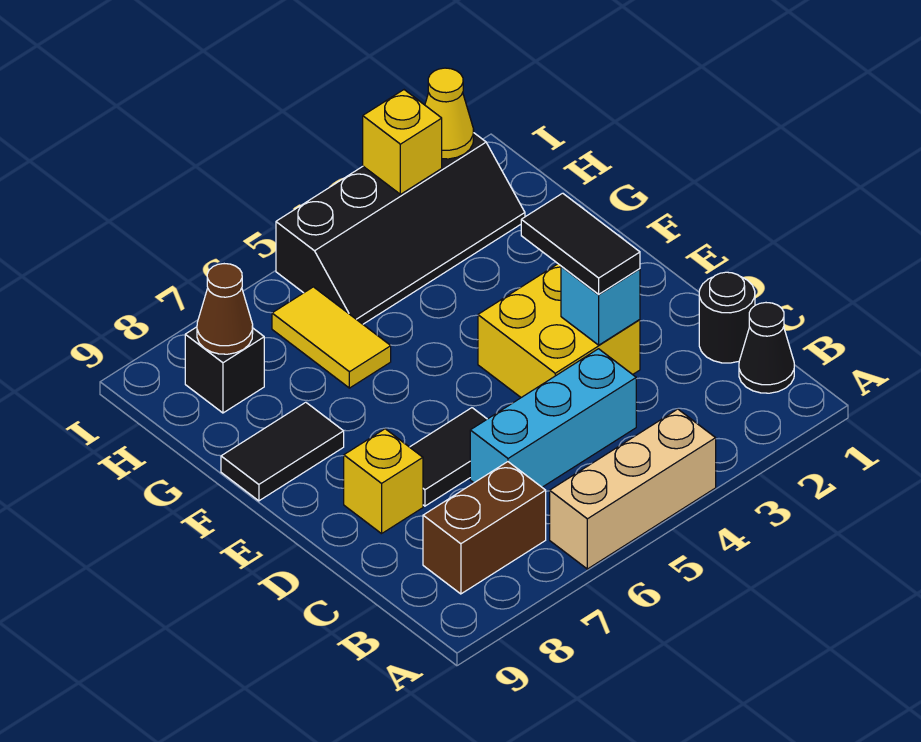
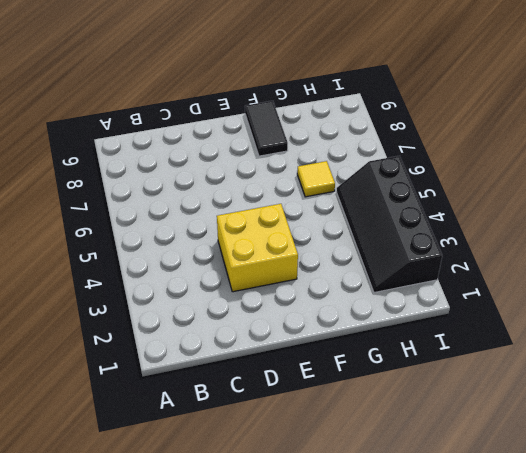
yellow 1x1 tile [297,161,335,197] -> yellow 1x2 tile [272,287,391,388]
none -> tan 1x3 brick [550,409,716,569]
none -> black 1x1 cone [739,303,794,393]
none -> brown 1x2 brick [423,462,546,594]

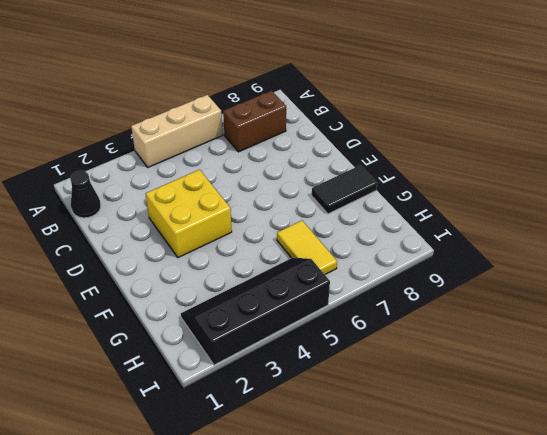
none -> black 1x1 round brick [699,272,755,363]
none -> cyan 1x3 brick [470,349,636,487]
none -> black 1x2 tile [410,408,487,506]

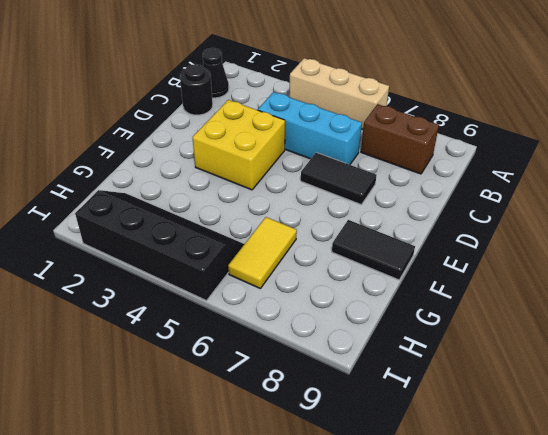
none -> yellow 1x1 brick [344,429,423,534]
none -> black 1x1 brick [185,327,264,413]
none -> cyan 1x1 brick [561,266,640,345]

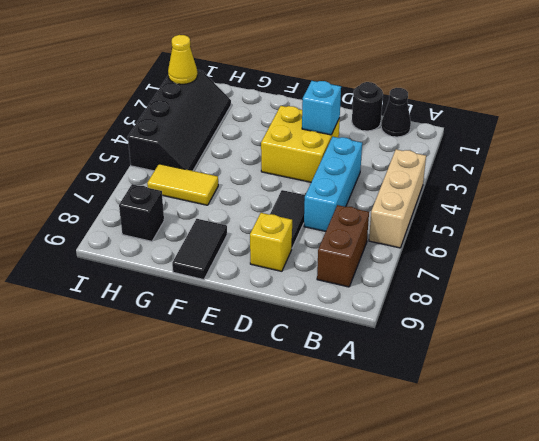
none -> brown 1x1 cone [197,264,253,354]
none -> yellow 1x1 brick [363,90,442,194]
none -> black 1x2 tile [521,193,640,294]

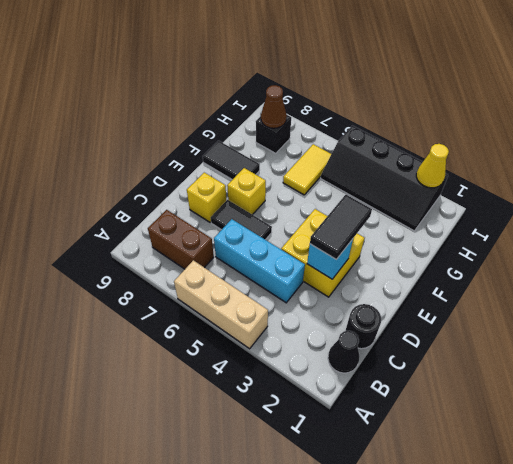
yellow 1x1 brick [227,168,266,215] -> yellow 1x1 brick moved to [363,90,442,194]

